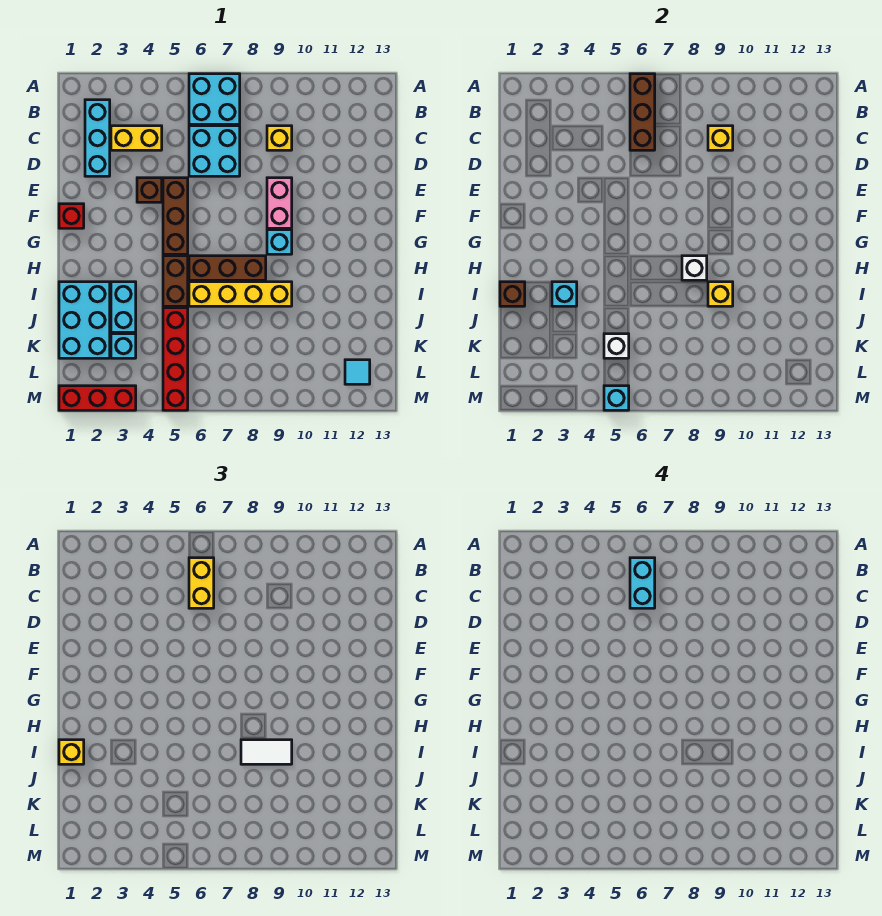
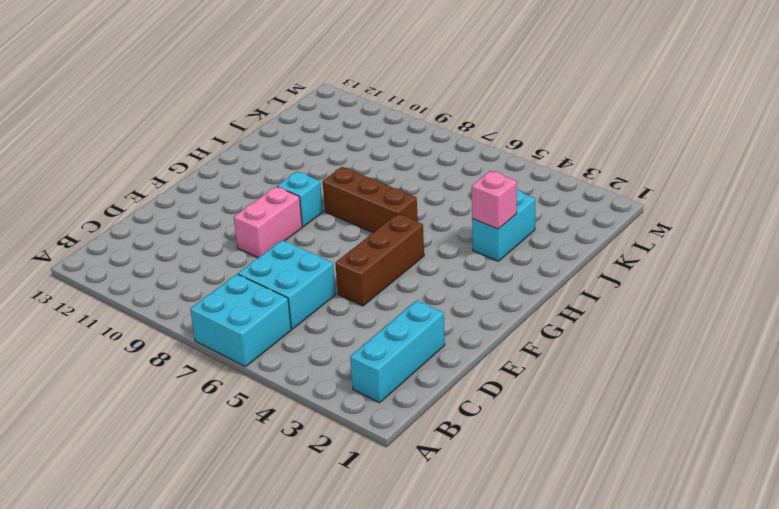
pink 1x1 brick [472,171,517,229] -> cyan 1x1 brick [552,282,577,306]
none -> yellow 1x2 brick [111,126,162,150]
none -> yellow 1x1 brick [267,126,292,150]
none -> brown 1x1 brick [137,178,162,202]
none -> red 1x1 brick [59,204,84,228]

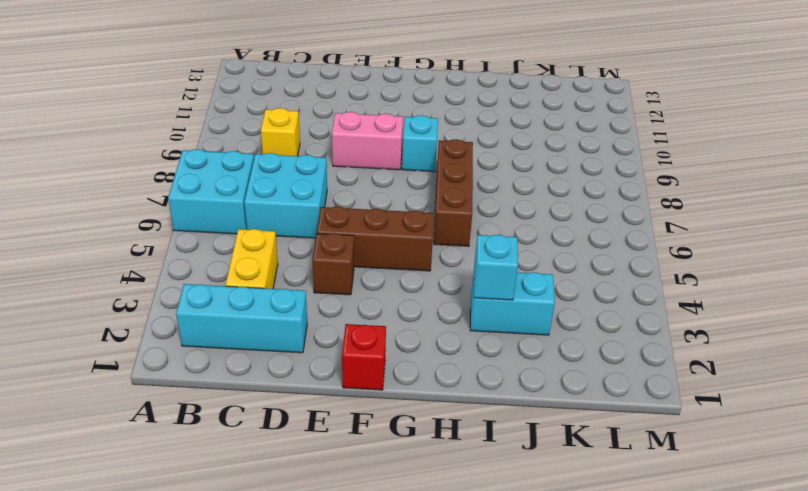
none -> brown 1x2 brick [163,256,188,306]
none -> cyan 2x3 brick [59,282,110,358]
none -> yellow 1x4 brick [189,282,292,306]
none -> red 1x4 brick [163,308,188,410]

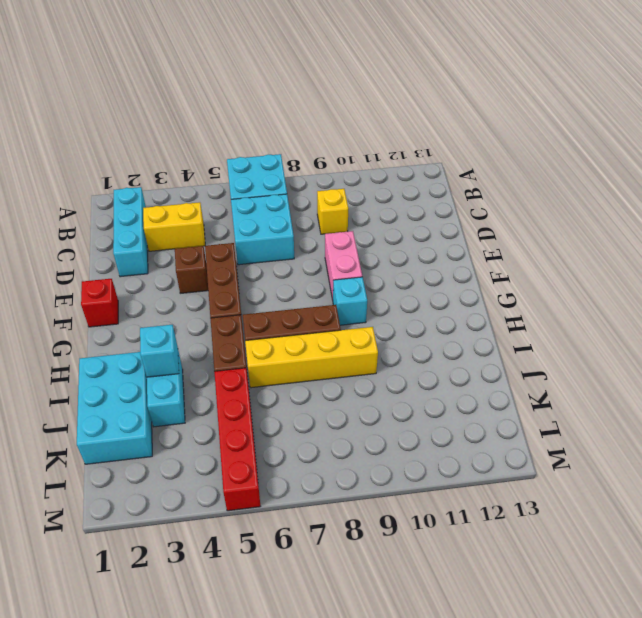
none -> cyan 1x1 brick [111,334,136,358]
none -> cyan 1x1 tile [345,360,370,384]
none -> red 1x3 brick [59,386,136,410]
none -> brown 1x3 brick [630,74,655,150]

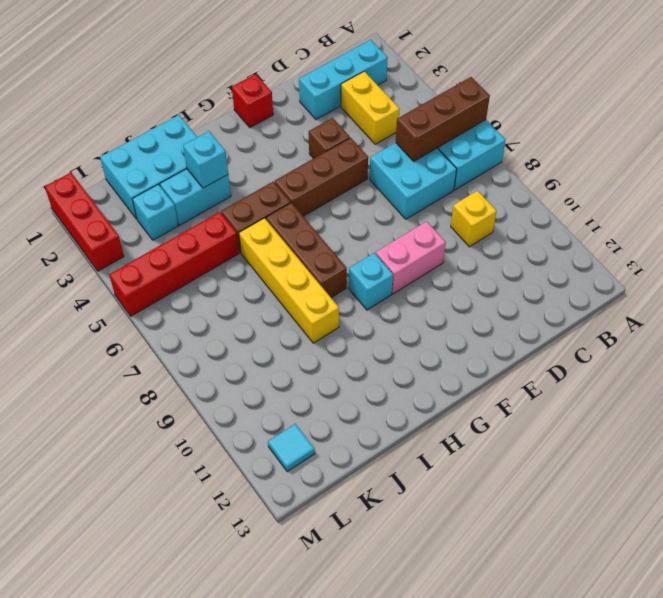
none -> yellow 1x1 brick [708,126,733,150]
none -> white 1x1 brick [682,256,707,280]
none -> brown 1x1 brick [500,282,525,306]
none -> yellow 1x1 brick [708,282,733,306]

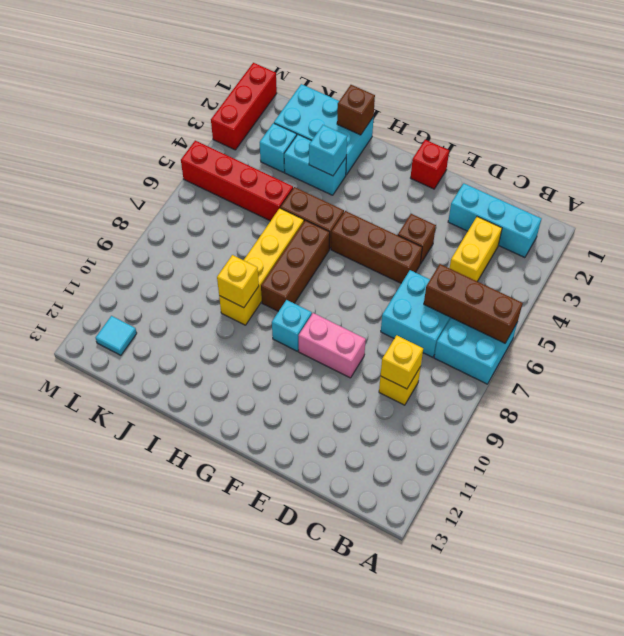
none -> white 1x1 brick [682,256,707,280]
none -> white 1x1 brick [604,334,629,358]
none -> cyan 1x1 brick [604,386,629,410]
none -> yellow 1x2 brick [189,558,214,608]

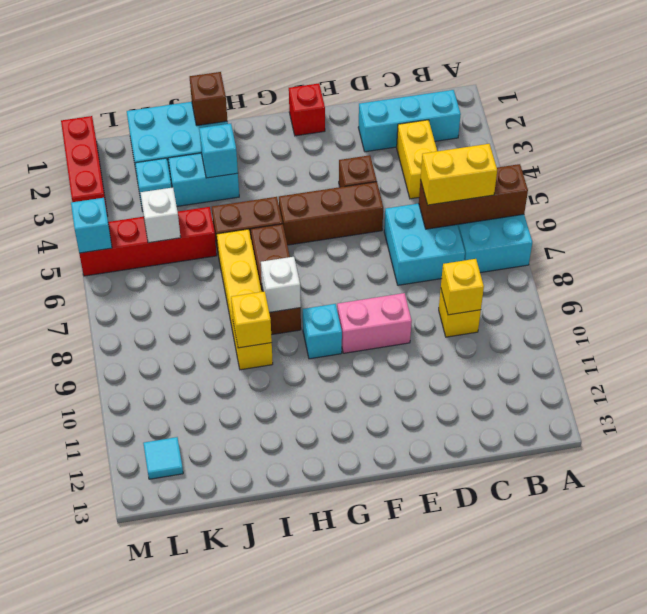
none -> yellow 1x1 brick [59,740,84,764]
none -> white 1x2 tile [241,740,292,764]
none -> cyan 1x2 brick [630,558,655,608]

